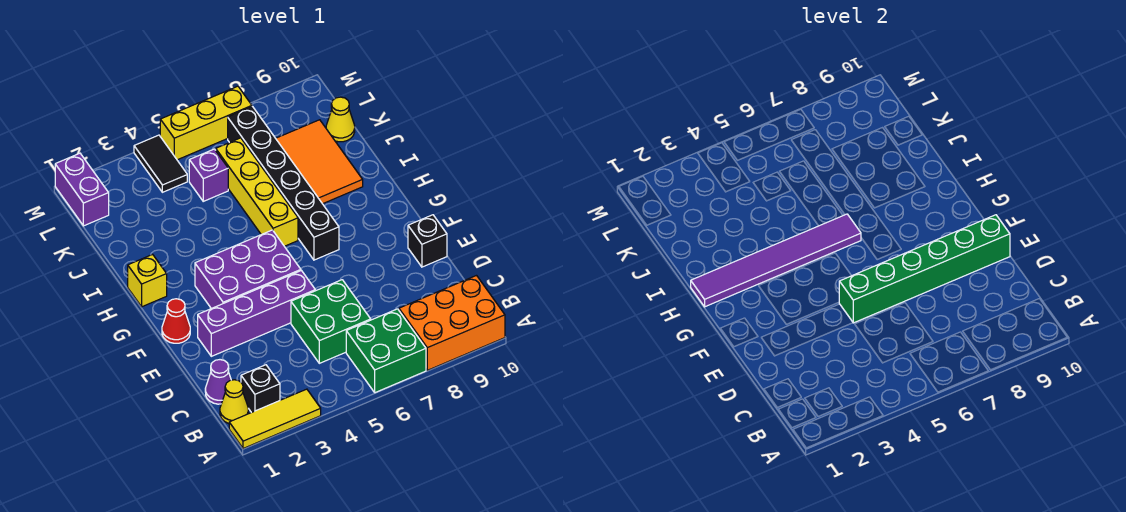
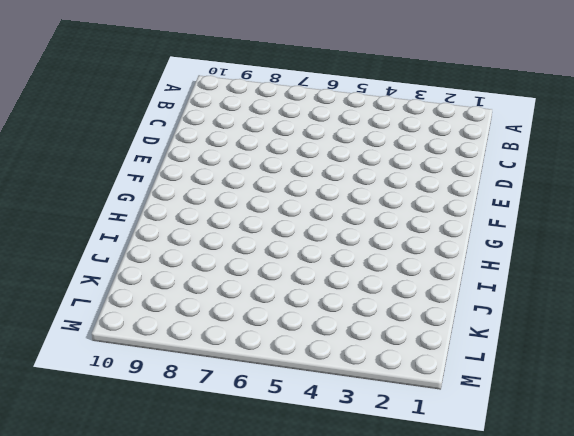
none -> yellow 1x3 tile [229,389,321,449]
none -> green 2x2 brick [346,309,426,393]
none -> orange 2x3 brick [399,276,505,370]

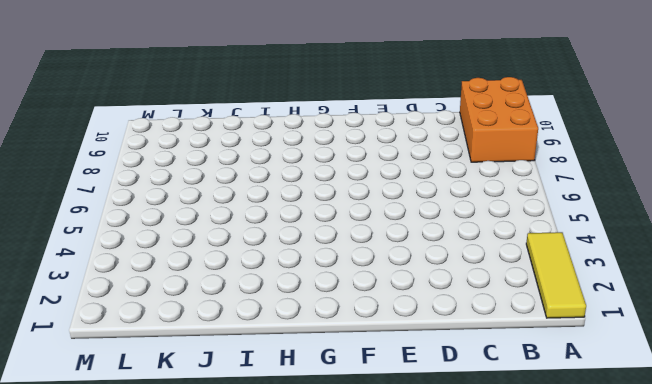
none -> green 2x2 brick [346,309,426,393]
none -> yellow 1x1 cone [220,380,248,424]
none -> black 1x1 brick [241,365,280,412]

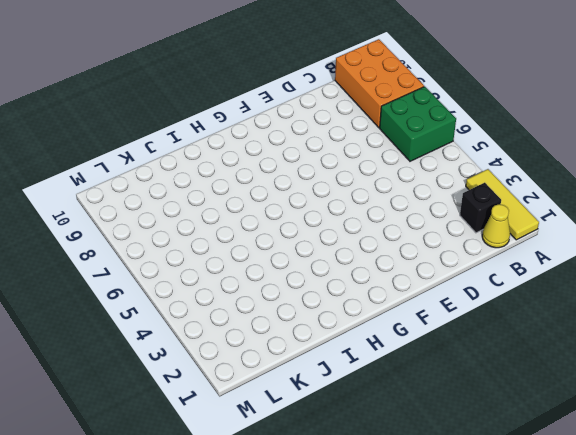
none -> purple 1x1 cone [205,360,231,404]
none -> green 2x2 brick [291,280,371,363]
none -> purple 1x4 brick [198,271,315,356]

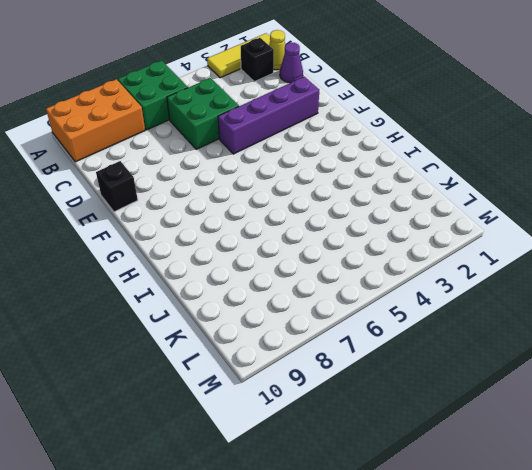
none -> red 1x1 cone [162,299,190,343]
none -> purple 2x3 brick [195,230,301,309]
none -> black 1x6 brick [228,107,339,260]

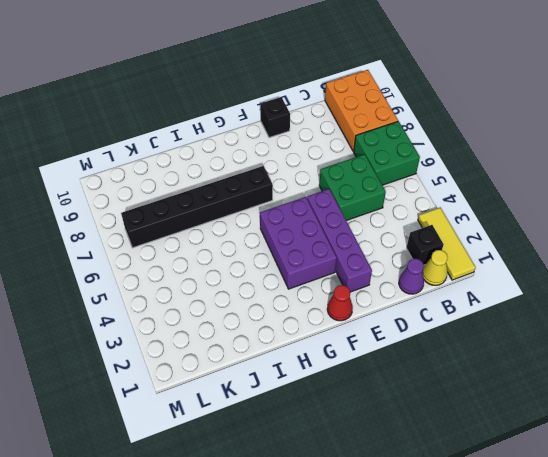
none -> yellow 1x1 brick [128,254,167,307]
none -> yellow 1x4 brick [216,138,298,246]
none -> orange 2x3 tile [276,120,363,204]

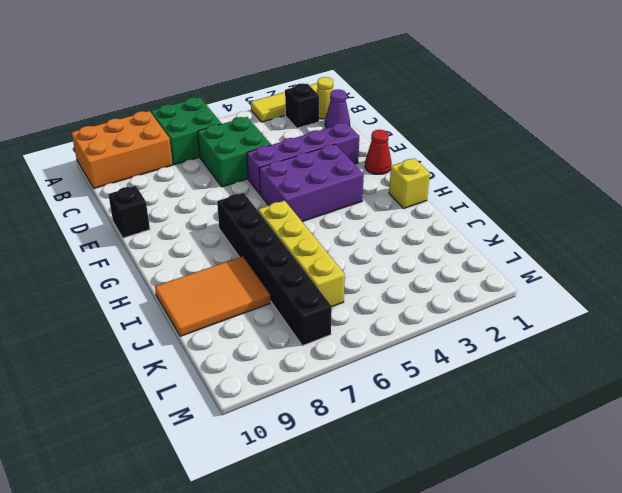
orange 2x3 tile [155,256,270,336] -> orange 2x3 tile turned to [276,120,363,204]
none -> purple 1x1 brick [189,149,228,201]
none -> yellow 1x1 cone [326,97,355,142]
none -> purple 1x2 brick [55,153,109,226]

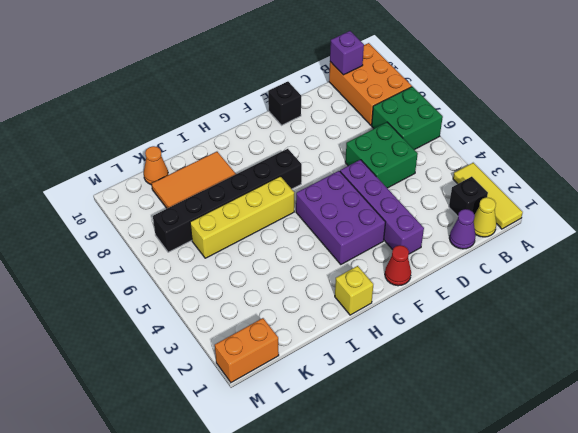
purple 1x1 brick [330,31,364,75] -> purple 1x1 brick moved to [189,149,228,201]
orange 1x1 cone [144,146,168,185] -> yellow 1x1 cone [326,97,355,142]
orange 1x2 brick [215,318,279,383] -> purple 1x2 brick [55,153,109,226]
none -> black 1x2 tile [134,135,187,192]
none -> yellow 1x3 brick [160,86,252,160]
none -> green 1x6 brick [839,215,1010,323]

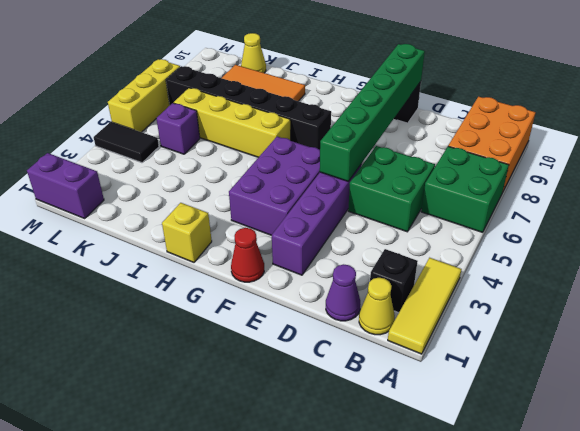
none -> purple 1x6 tile [691,214,861,307]

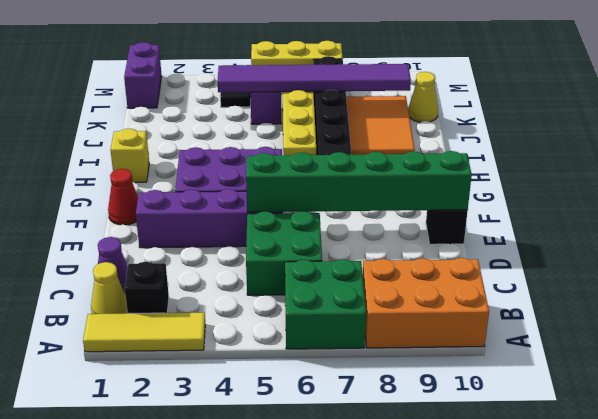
purple 1x6 tile [218,64,411,92] -> purple 1x6 tile moved to [691,214,861,307]

